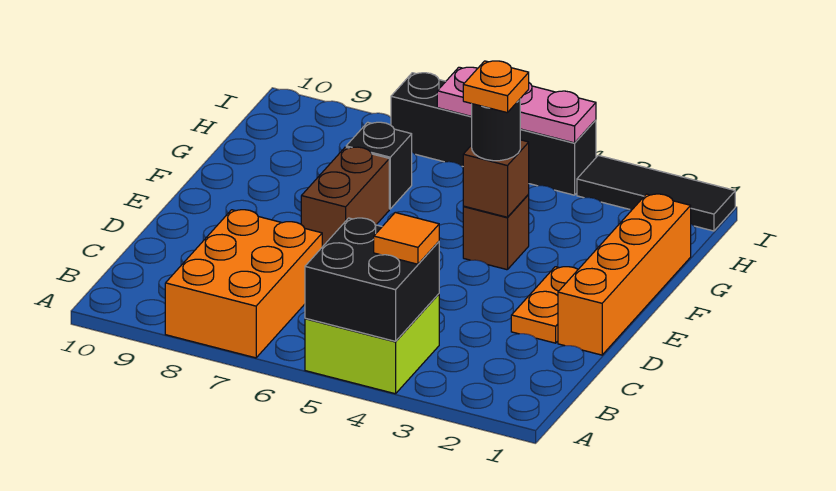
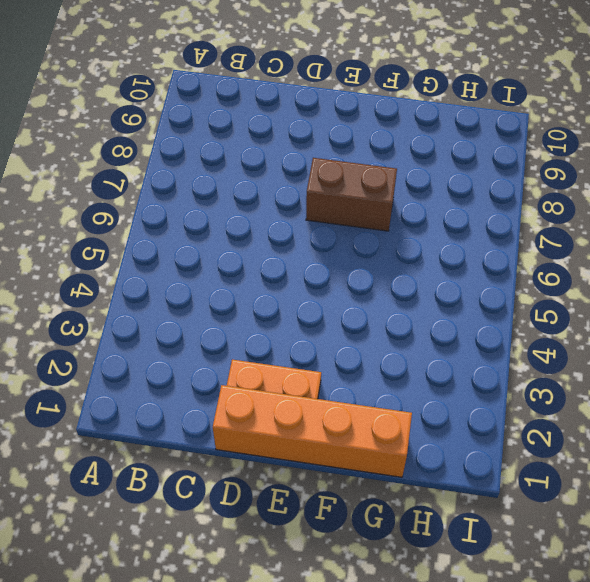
none -> lime 2x2 brick [305,294,439,394]
none -> orange 2x3 brick [165,210,322,358]
none -> brown 1x1 brick [463,195,529,270]

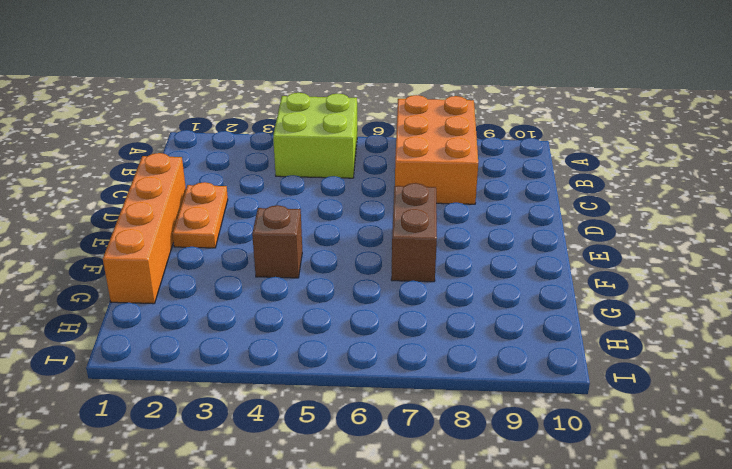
none -> black 1x1 brick [346,122,412,209]
none -> black 1x3 tile [577,155,735,231]
none -> black 1x4 brick [391,73,596,195]

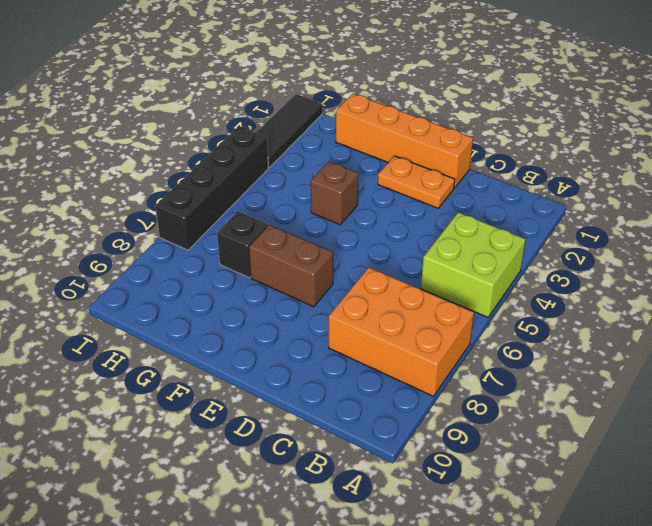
none -> black 2x2 brick [305,218,439,341]
none -> brown 1x1 brick [463,140,529,217]
none -> pink 1x3 plate [437,67,596,143]

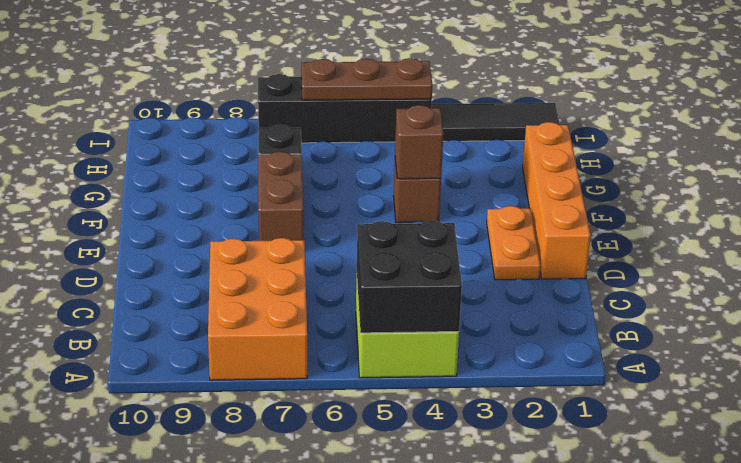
brown 1x3 plate [301,58,432,100] -> pink 1x3 plate [437,67,596,143]
none -> orange 1x1 tile [374,213,439,264]
none -> black 1x1 round brick [472,99,520,161]
none -> orange 1x1 plate [463,61,529,113]

